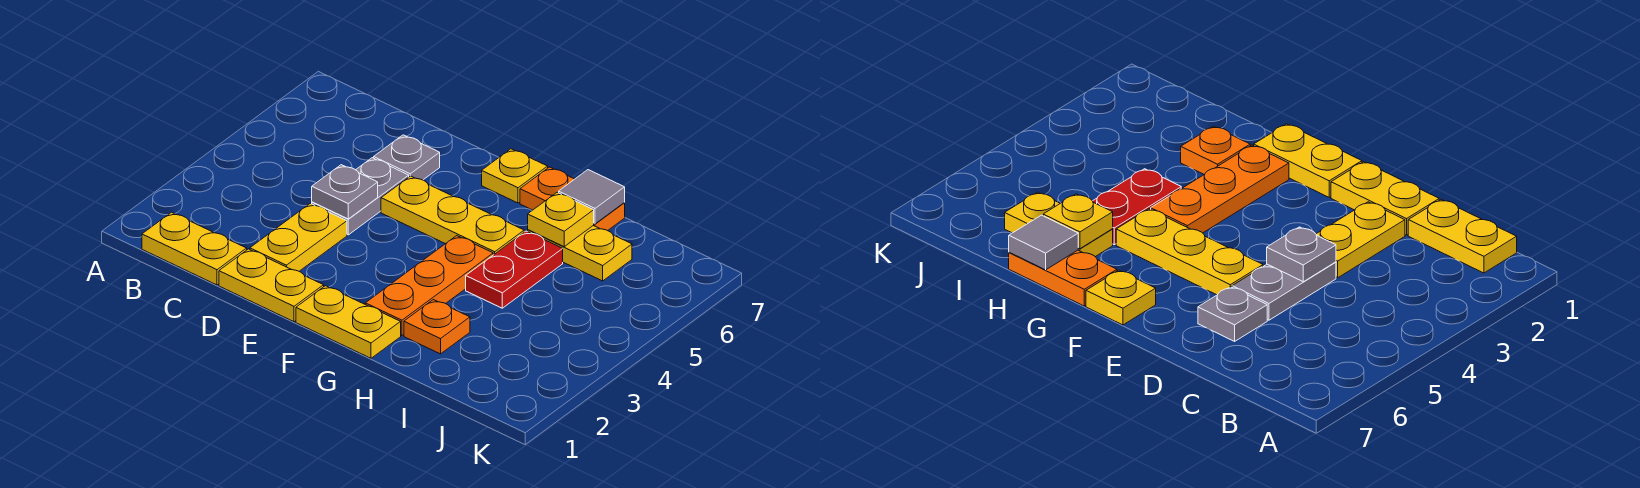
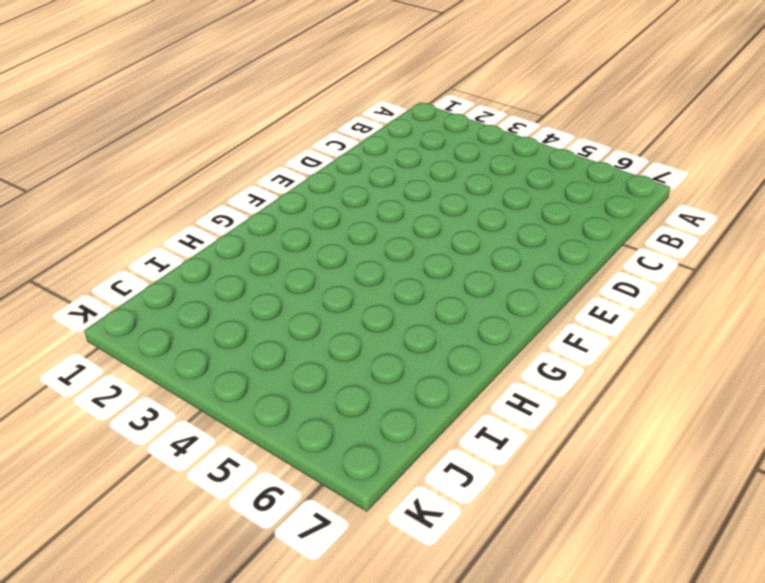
none -> yellow 1x2 plate [142,212,247,285]
none -> yellow 1x2 plate [219,249,324,322]
none -> yellow 1x2 plate [250,203,347,271]

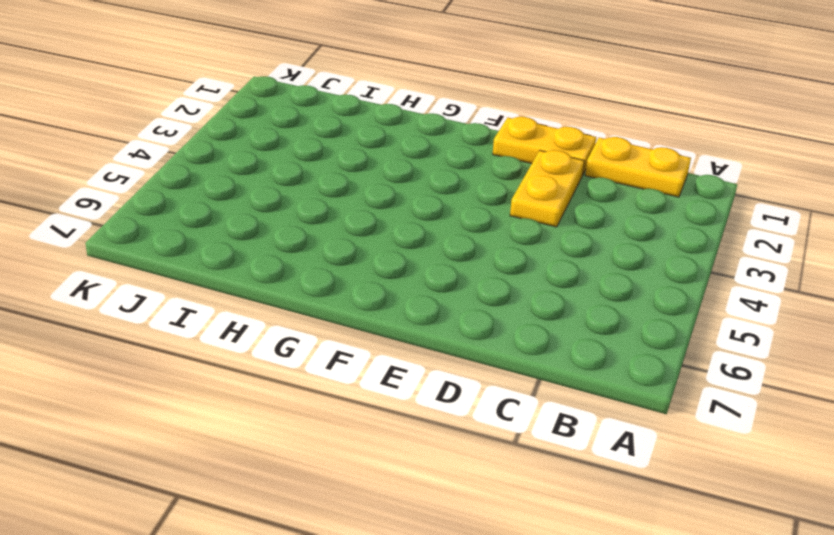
none -> grey 1x2 plate [312,158,409,235]
none -> grey 1x1 plate [374,135,440,180]
none -> yellow 1x3 plate [381,176,524,255]

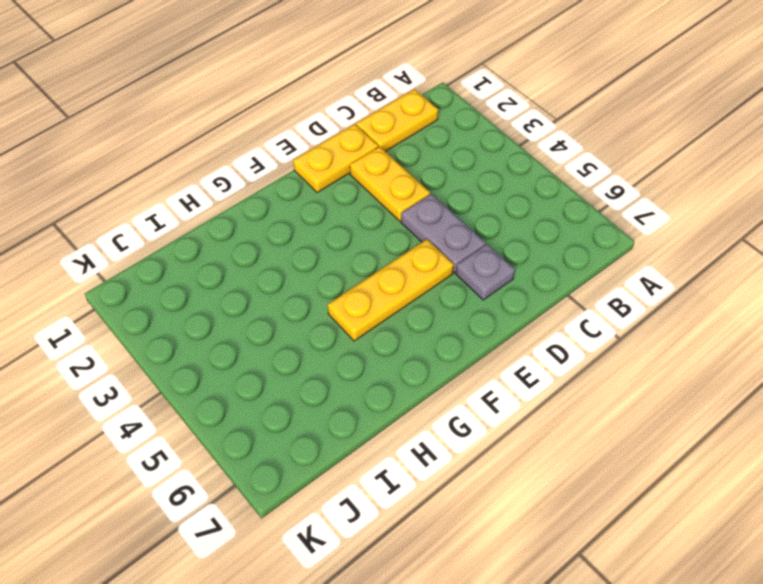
none -> yellow 1x2 plate [296,286,401,358]
none -> yellow 1x1 plate [482,149,548,203]
none -> orange 1x3 plate [365,236,493,336]

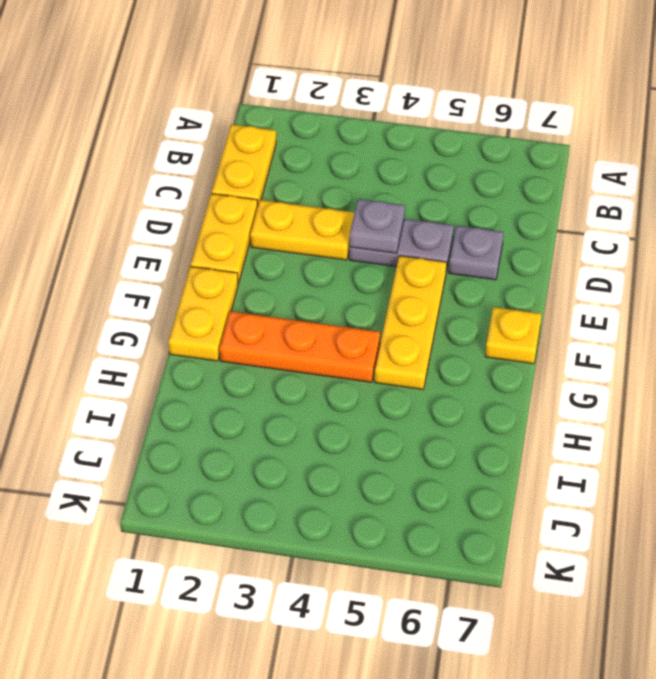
none -> orange 1x2 plate [520,167,625,231]
none -> orange 1x1 plate [404,300,470,354]
none -> red 1x2 plate [466,231,563,308]

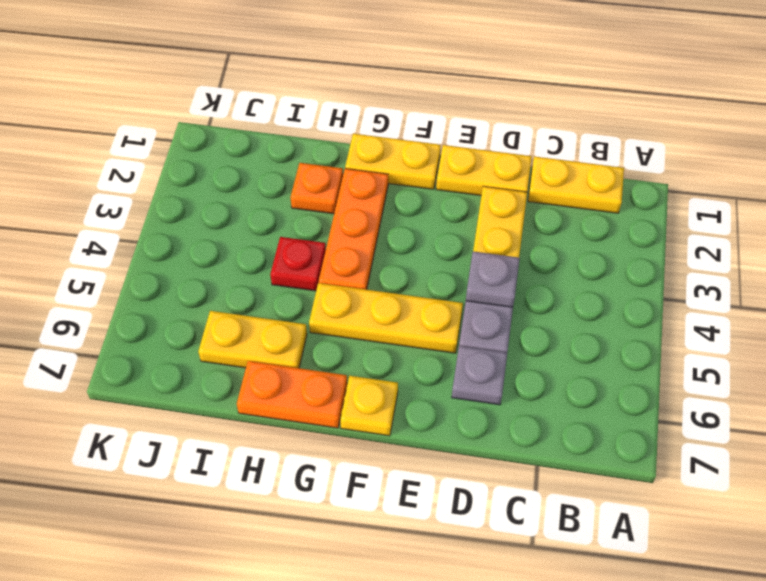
red 1x1 plate [270,237,326,291] -> red 1x2 plate [466,231,563,308]
none -> yellow 1x1 plate [528,192,594,247]
none -> grey 1x1 tile [559,170,625,224]

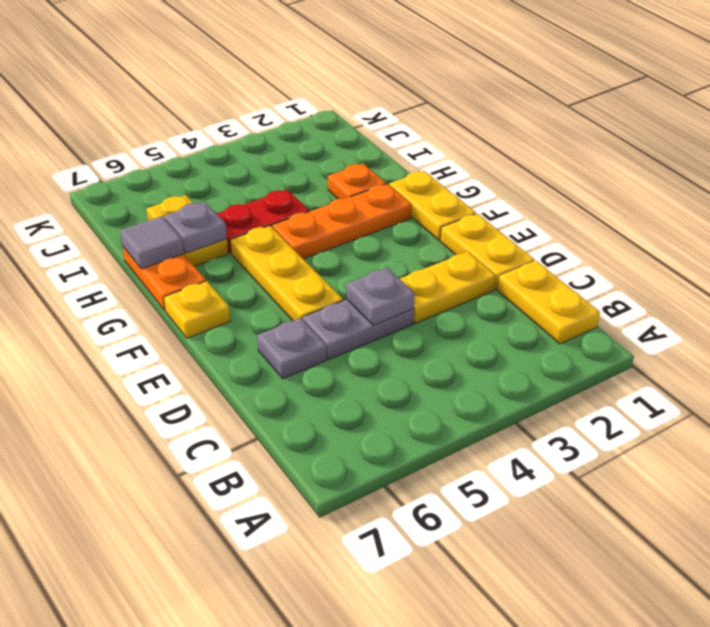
grey 1x1 plate [164,202,227,253] -> yellow 1x1 plate [528,192,594,247]

